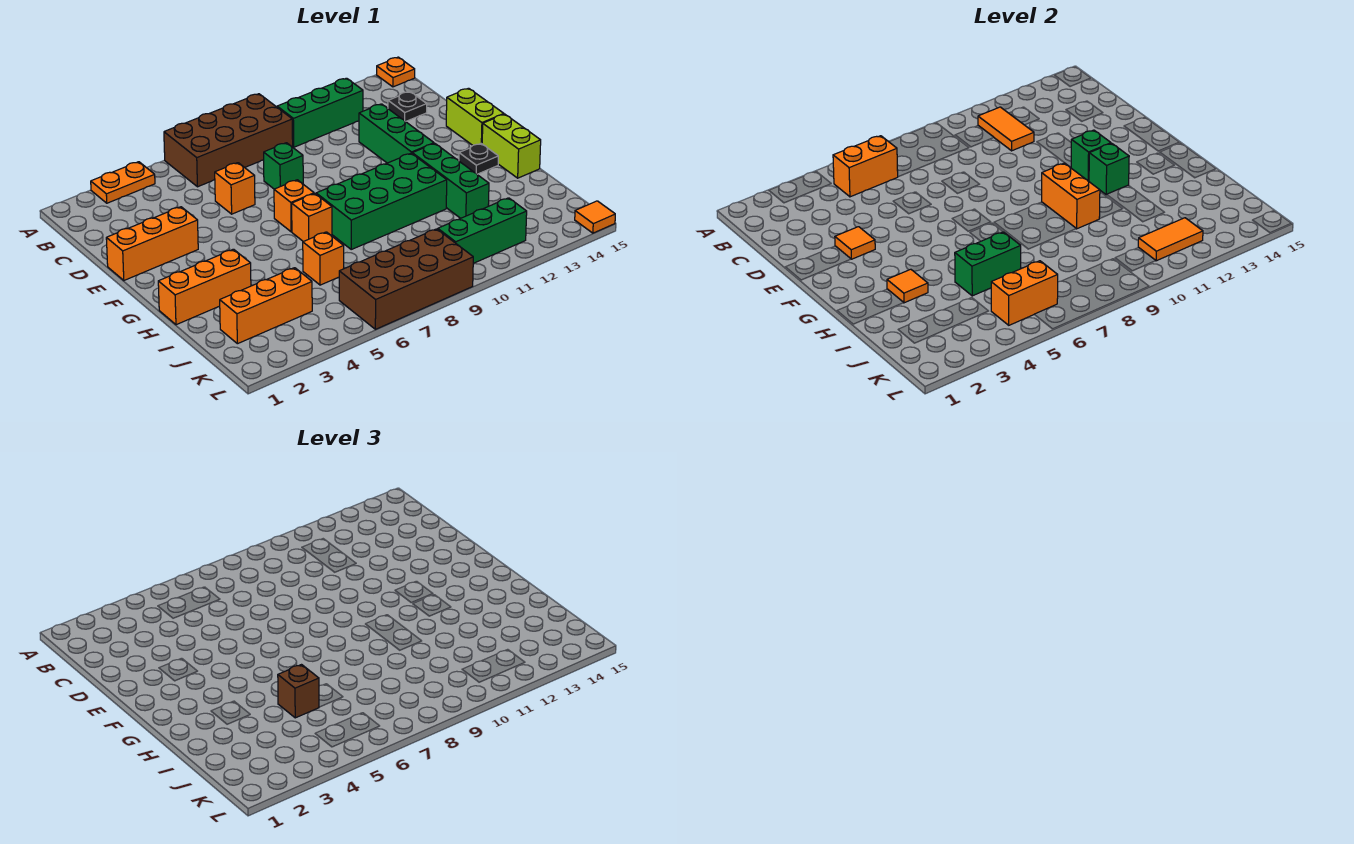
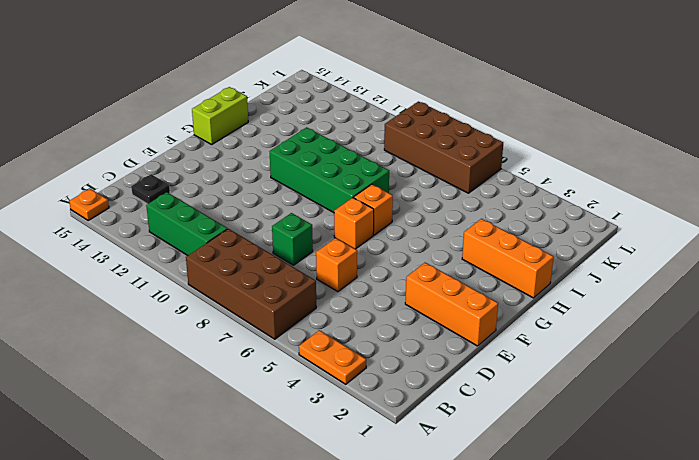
none -> green 1x3 brick [359,104,434,163]
none -> lime 1x2 brick [446,88,504,145]
none -> green 1x3 brick [412,143,489,218]
none -> black 1x1 plate [459,144,498,174]

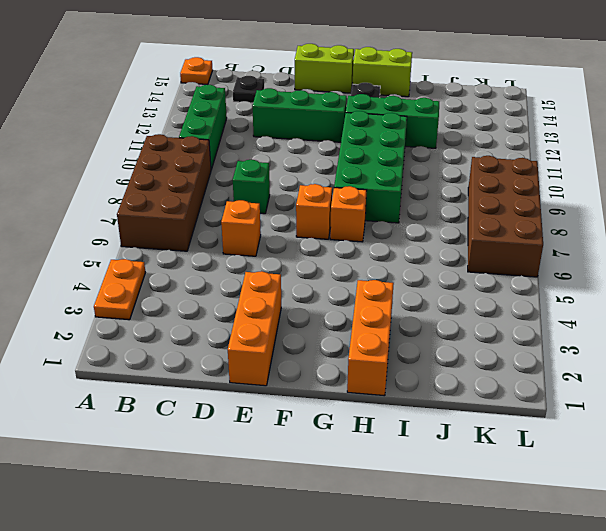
none -> orange 1x1 brick [303,232,344,285]
none -> orange 1x3 brick [219,268,312,344]
none -> green 1x3 brick [438,198,527,263]
none -> orange 1x1 tile [575,201,615,233]

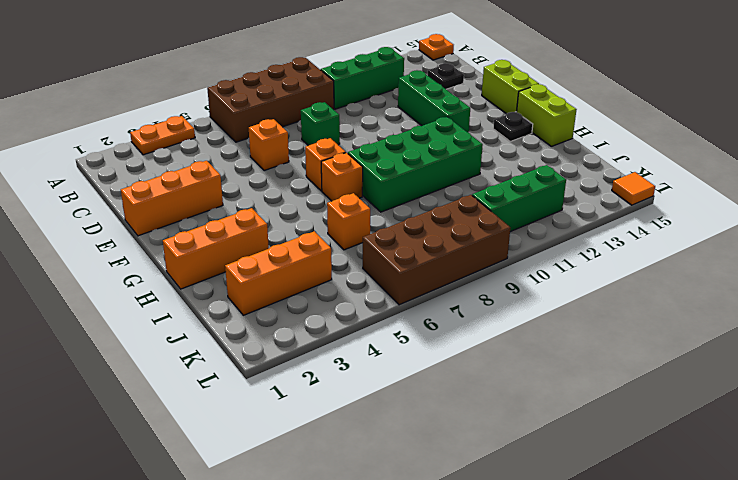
none -> green 1x3 brick [412,143,489,218]
none -> orange 1x2 brick [833,136,898,197]
none -> orange 1x2 tile [978,107,1034,151]
none -> orange 1x1 tile [835,227,875,259]

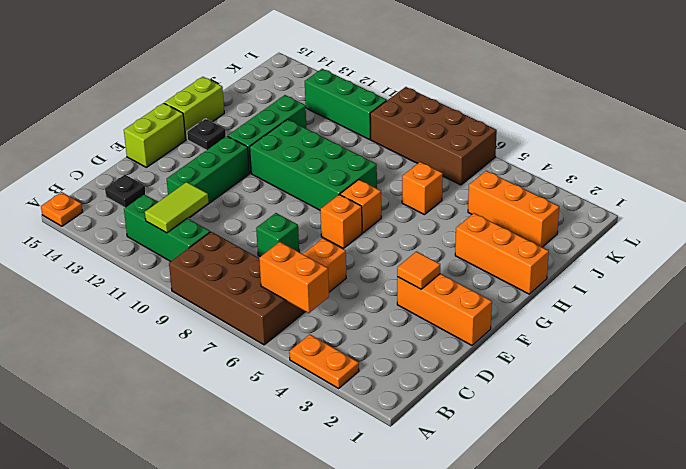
lime 1x2 tile [145,182,209,233] -> orange 1x2 tile [978,107,1034,151]
none -> orange 1x1 tile [575,201,615,233]
none -> green 1x1 brick [1071,130,1111,181]
none -> orange 1x2 brick [1042,163,1100,229]
none -> green 1x1 brick [1089,143,1129,195]

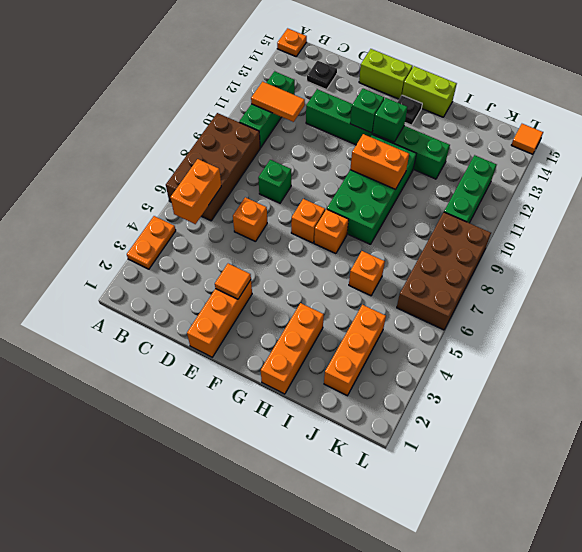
none -> orange 1x1 tile [887,269,928,303]
none -> green 1x2 brick [955,232,1021,296]
none -> orange 1x2 brick [991,261,1058,325]
none -> orange 1x2 tile [1138,218,1203,261]

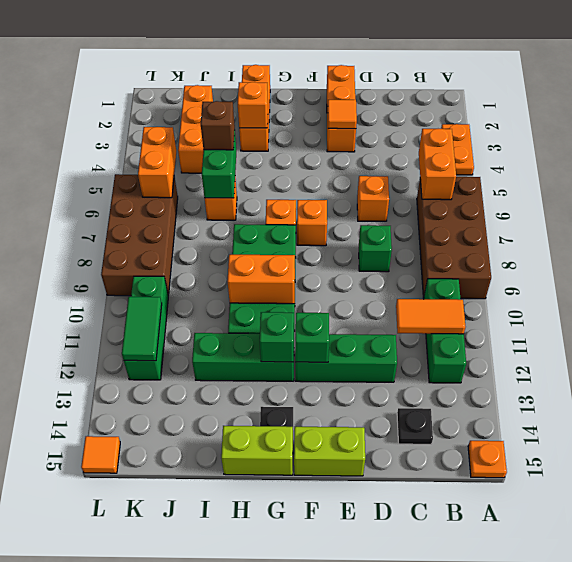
orange 1x1 brick [238,82,268,128] -> orange 1x1 tile [887,269,928,303]
green 1x2 tile [122,297,162,361] -> orange 1x2 tile [1138,218,1203,261]

